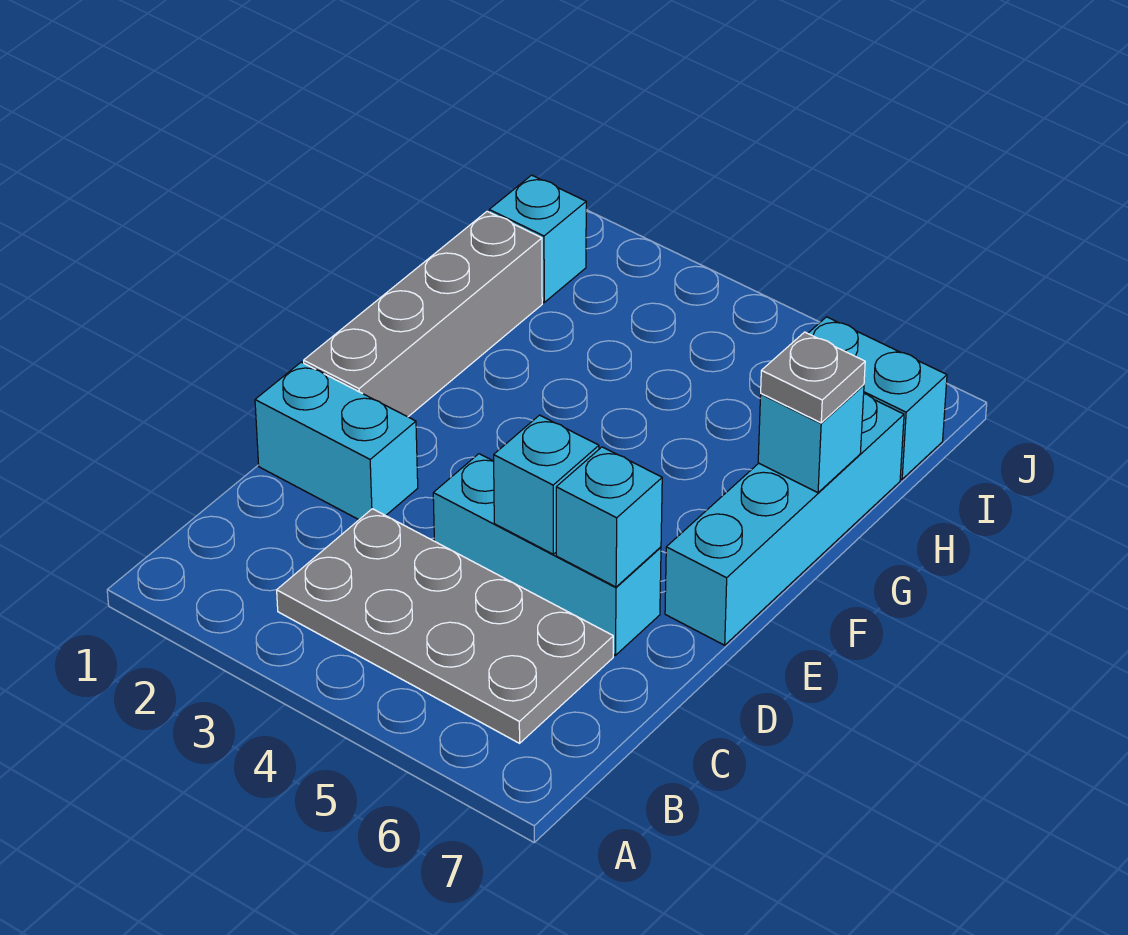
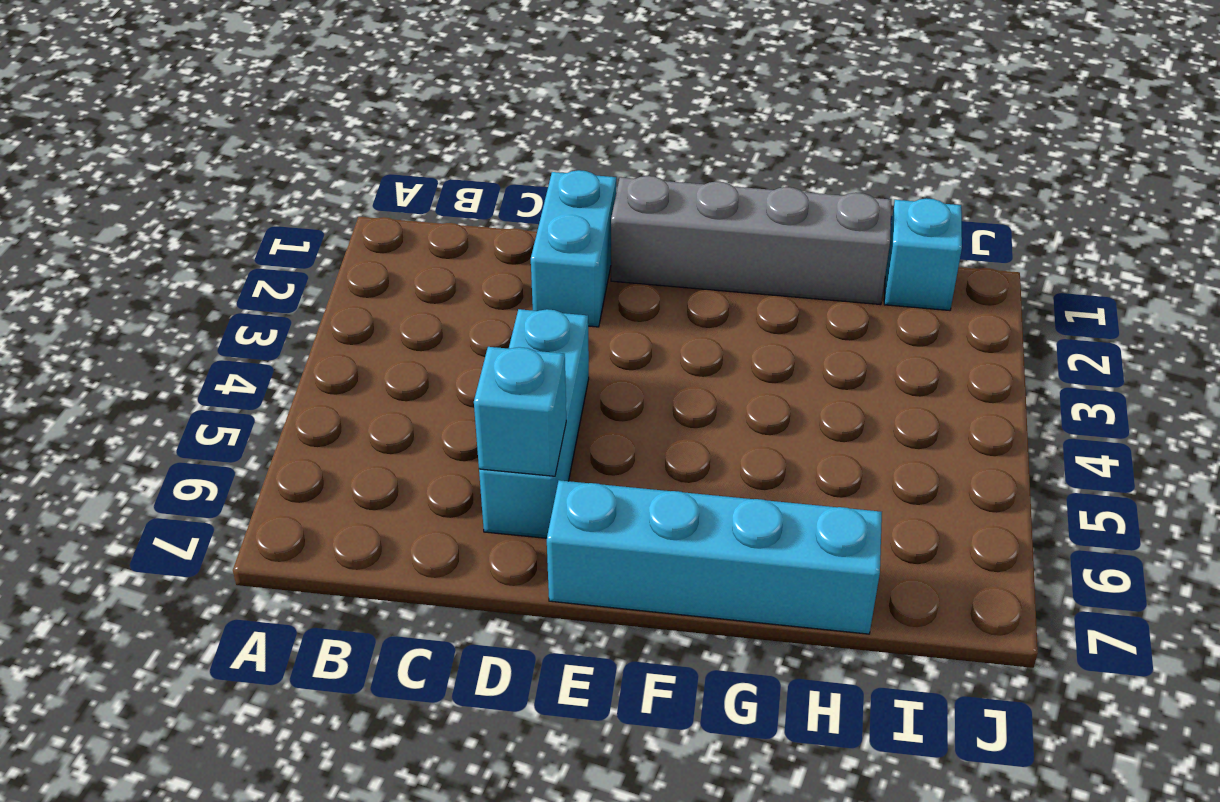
none -> grey 2x4 plate [277,509,613,743]
none -> cyan 1x2 brick [808,317,947,479]

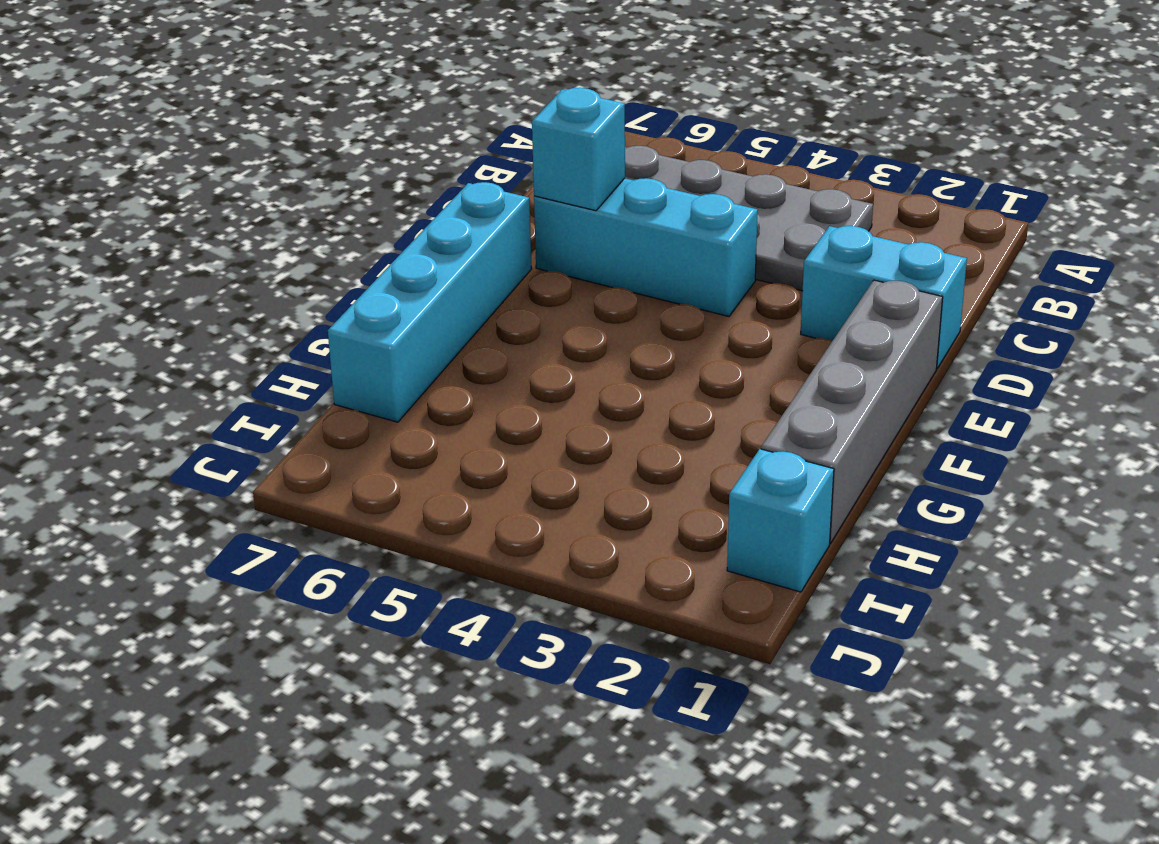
none -> cyan 1x2 brick [808,317,947,479]
none -> cyan 1x1 brick [494,415,599,554]

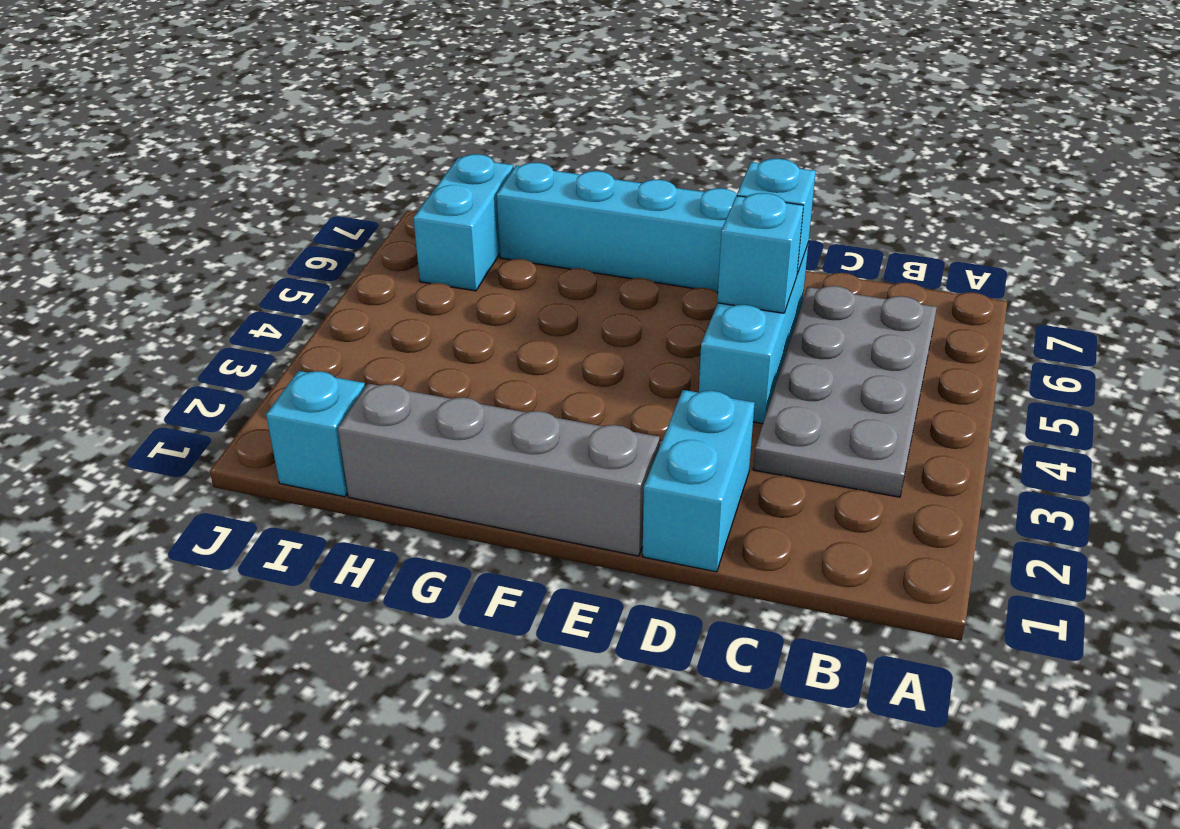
none -> cyan 1x1 brick [758,385,864,493]
none -> grey 1x1 plate [761,332,865,423]

